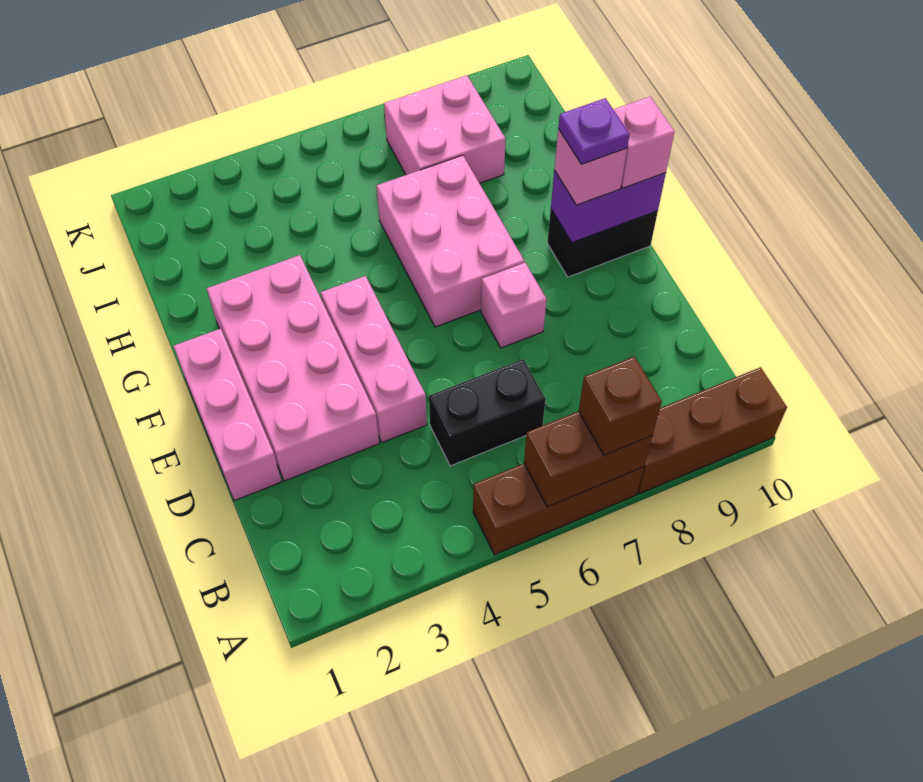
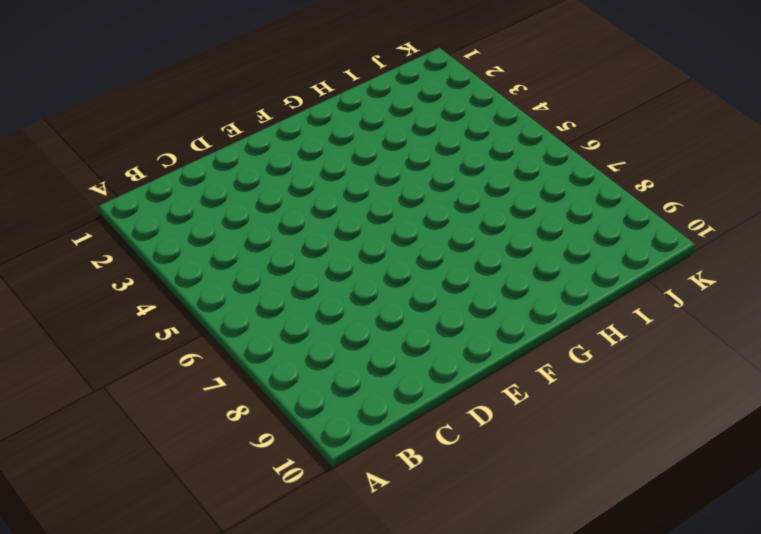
none -> brown 1x3 brick [473,464,644,555]
none -> brown 1x3 brick [638,367,787,494]
none -> black 1x2 brick [429,359,546,466]

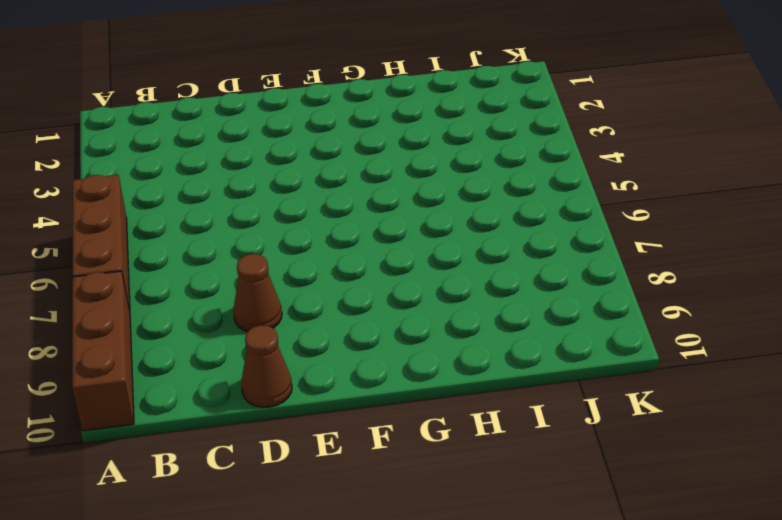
brown 1x1 cone [233,254,282,332] -> none
brown 1x1 cone [241,325,292,407] -> none
none -> black 1x2 brick [429,359,546,466]
none -> pink 1x3 brick [174,329,282,501]
none -> pink 2x4 brick [207,255,379,481]

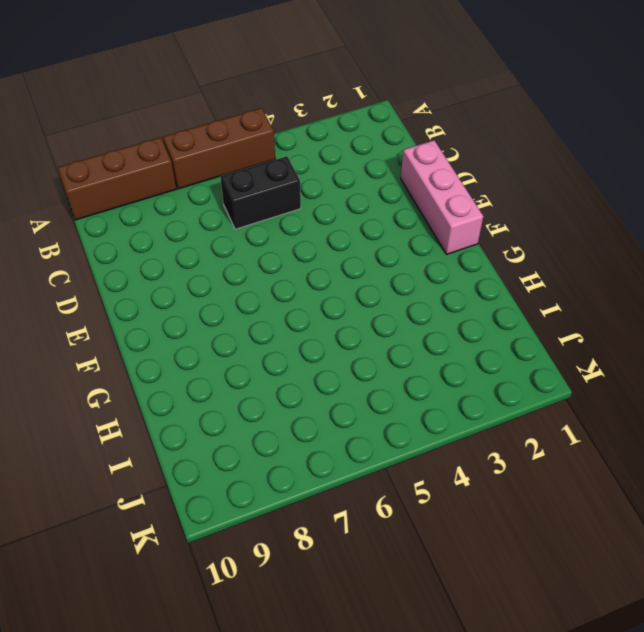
none -> pink 2x4 brick [207,255,379,481]
none -> pink 1x3 brick [321,276,427,442]
none -> pink 1x1 brick [481,263,547,348]

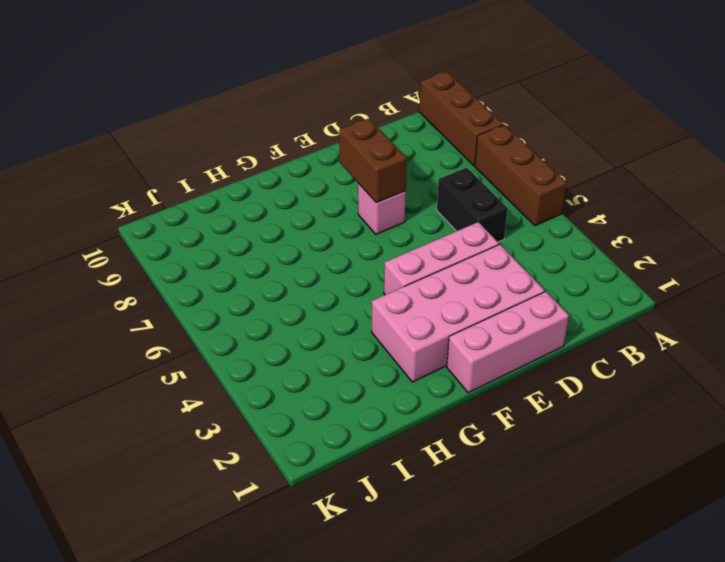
brown 1x2 brick [339,118,407,203] -> brown 1x2 brick moved to [524,411,652,507]
none -> pink 2x3 brick [376,155,524,327]
none -> black 1x2 brick [547,210,658,277]
none -> pink 2x2 brick [384,75,506,183]

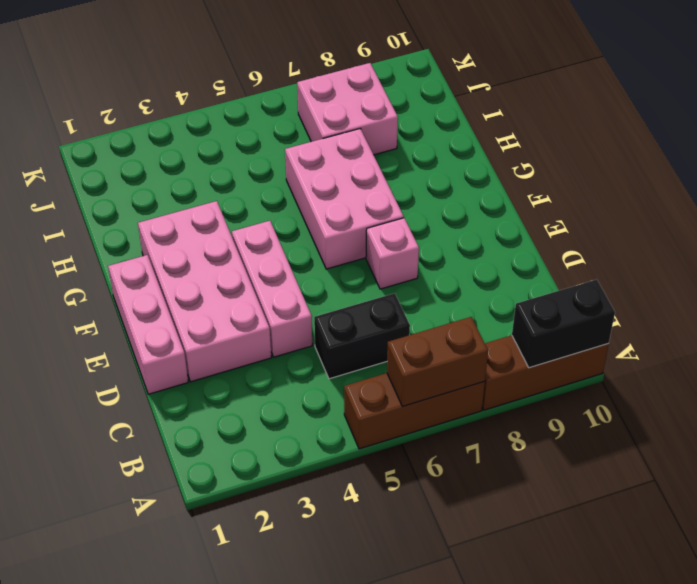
black 1x2 brick [512,279,615,368] -> black 1x2 brick moved to [547,210,658,277]
none -> purple 1x2 brick [551,171,666,243]
none -> brown 1x1 brick [579,356,662,455]
none -> pink 1x1 brick [554,129,627,205]

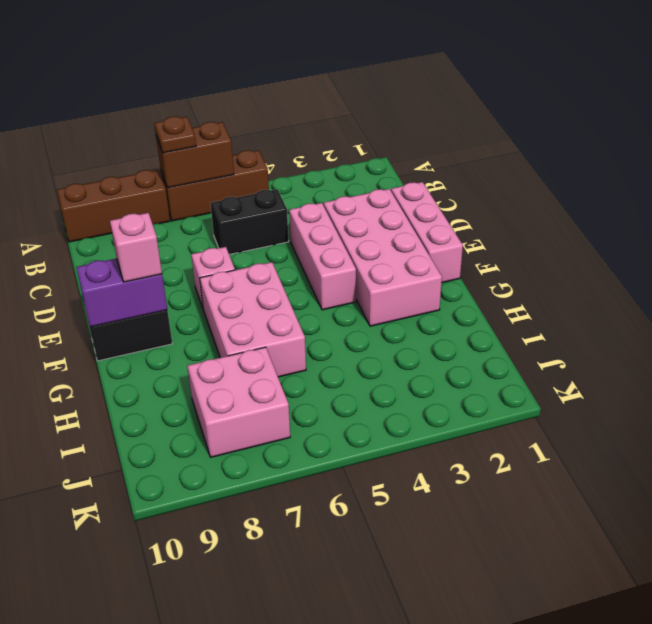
brown 1x1 plate [154,116,196,153] -> brown 1x1 brick [579,356,662,455]
none -> pink 1x1 brick [613,97,674,188]
none -> purple 1x1 plate [558,98,630,164]

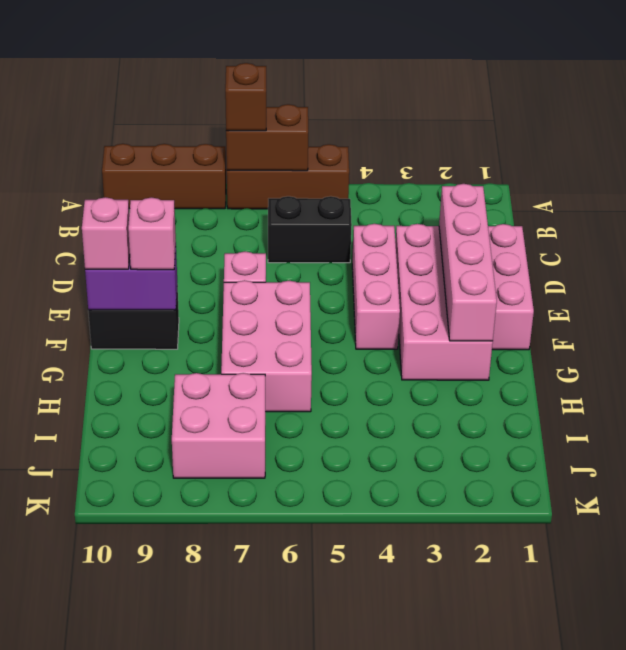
pink 1x4 brick [439,184,497,341] -> none
none -> purple 1x1 plate [558,98,630,164]

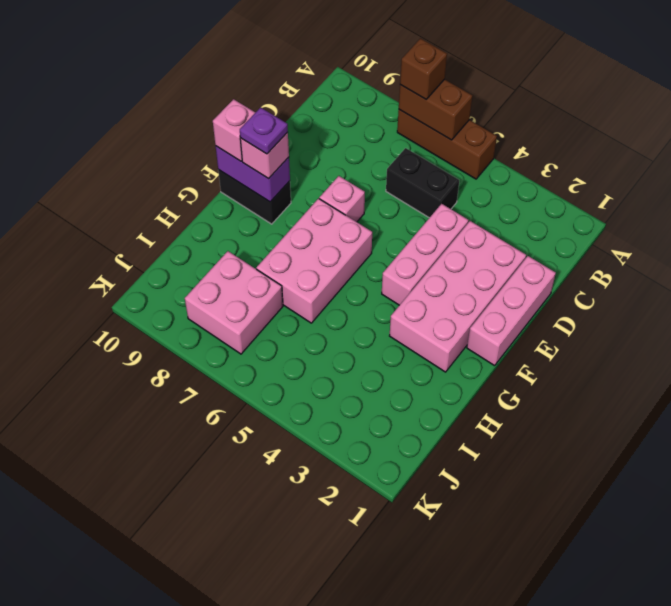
none -> brown 1x3 brick [638,367,787,494]

